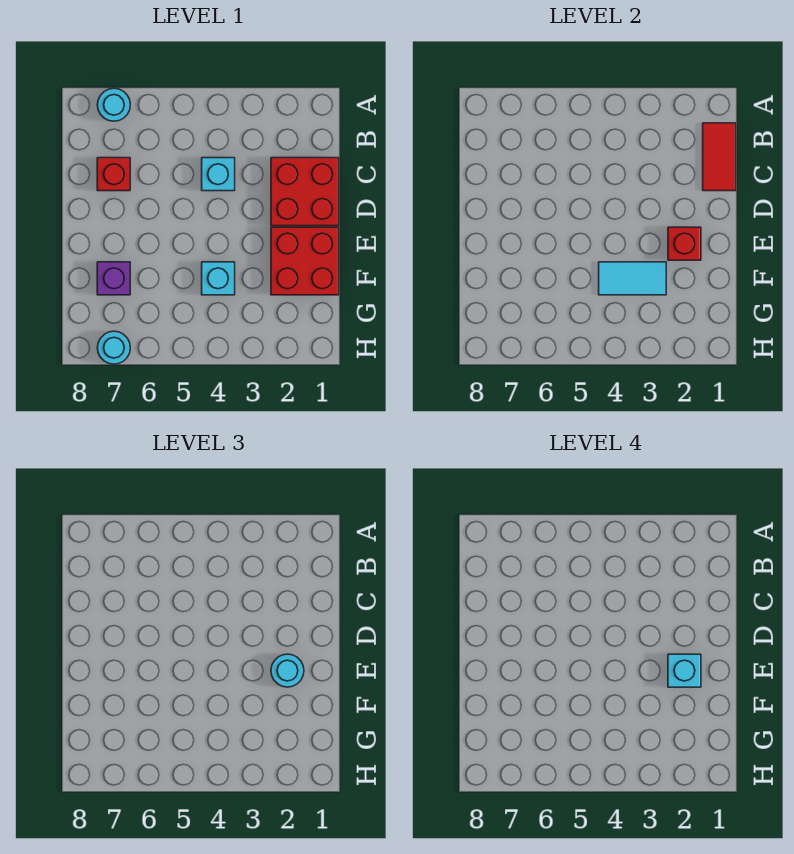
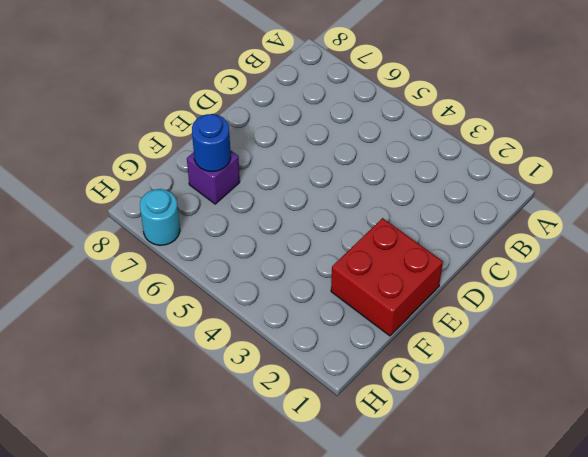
blue 1x1 round brick [192,114,231,172] -> none
none -> cyan 1x1 round brick [97,88,130,121]
none -> red 2x2 brick [271,158,339,226]
none -> cyan 1x1 brick [202,158,235,191]

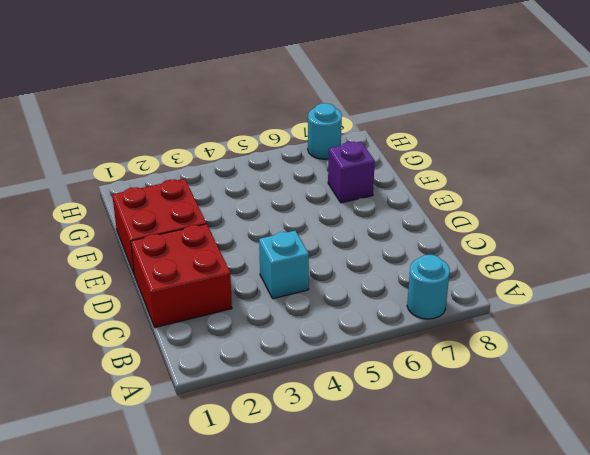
none -> red 1x1 brick [97,158,130,191]
none -> cyan 1x1 brick [202,262,235,295]
none -> red 1x2 tile [703,123,736,191]

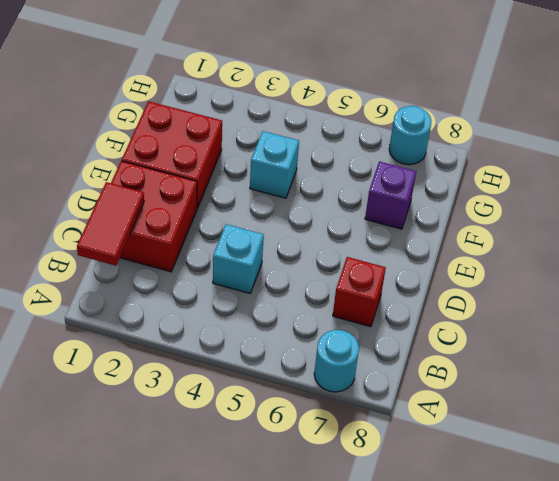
none -> red 1x1 brick [668,227,701,260]
none -> cyan 1x2 tile [599,262,666,295]
none -> cyan 1x1 round brick [271,654,304,687]

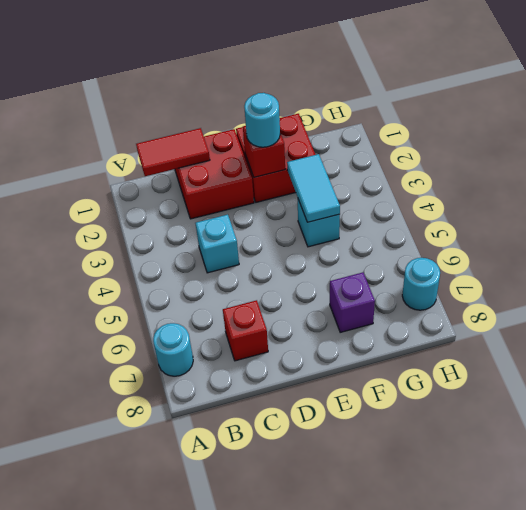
none -> cyan 1x1 brick [668,654,701,687]

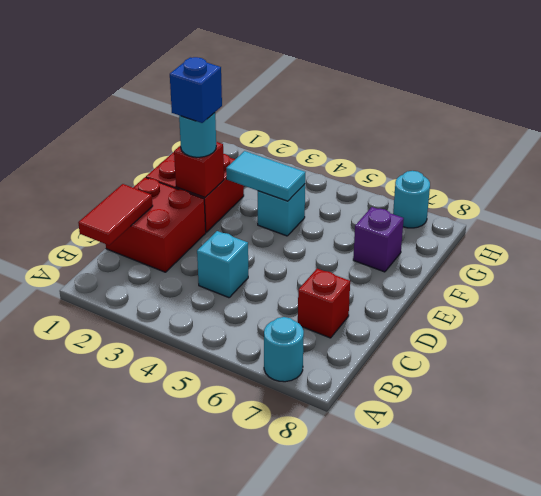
blue 1x1 brick [170,57,222,123] -> cyan 1x1 brick [668,654,701,687]

